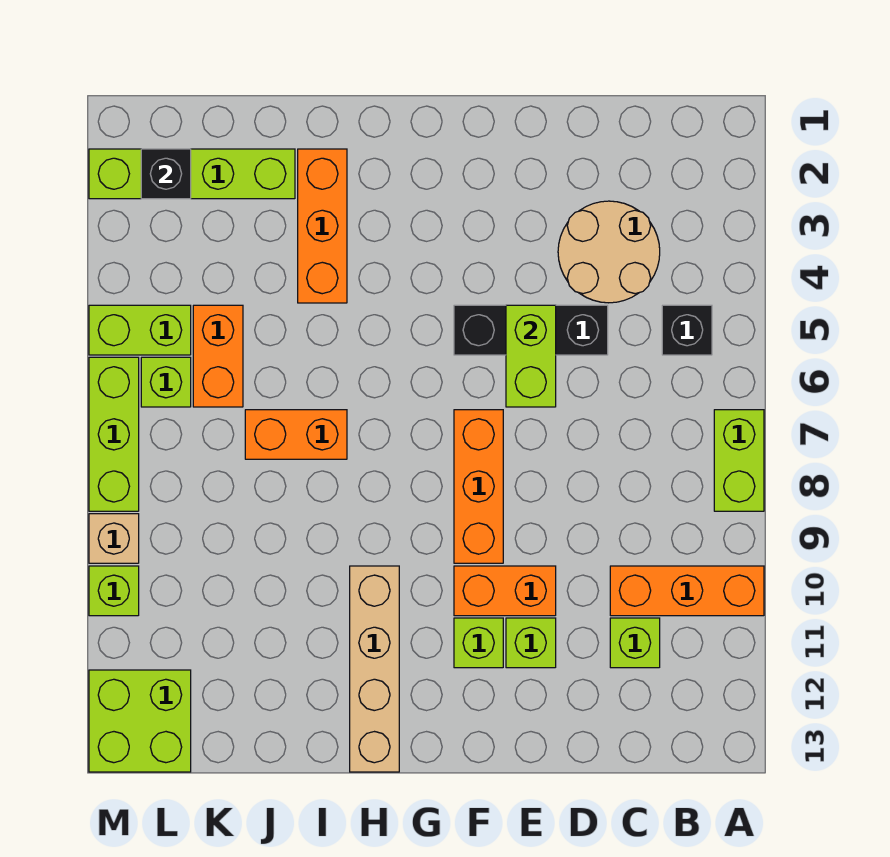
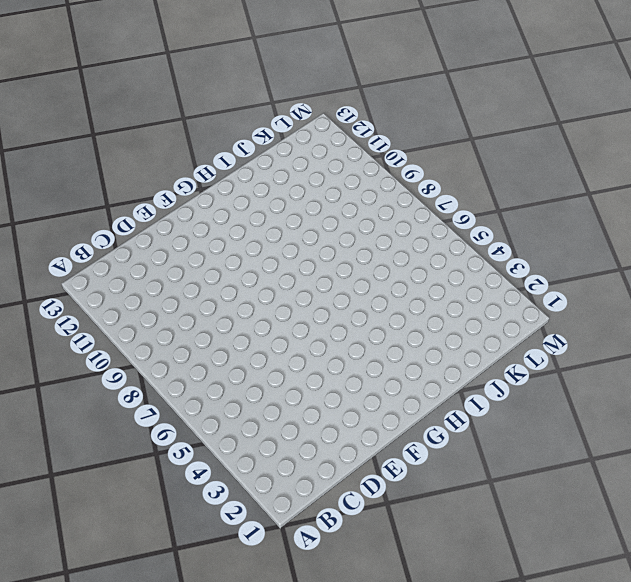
none -> lime 1x2 brick [714,410,764,511]
none -> orange 1x3 brick [610,566,764,616]
none -> black 1x1 brick [662,305,712,355]

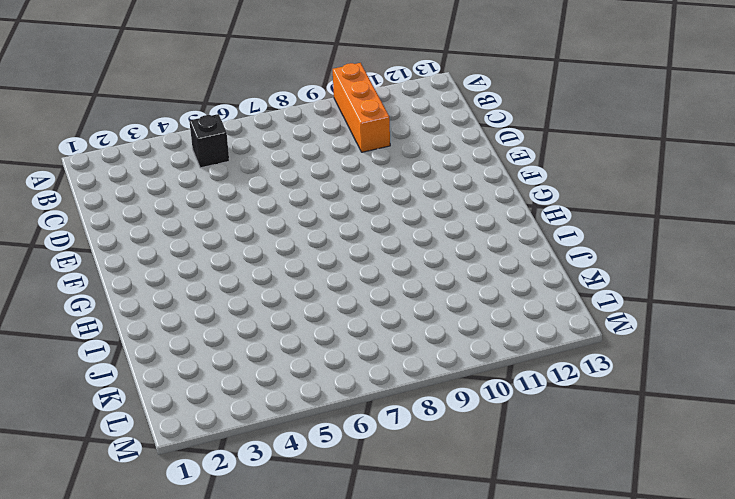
none -> lime 1x2 brick [714,410,764,511]
none -> tan 2x2 round brick [558,201,660,303]
none -> lime 1x1 brick [610,618,660,668]

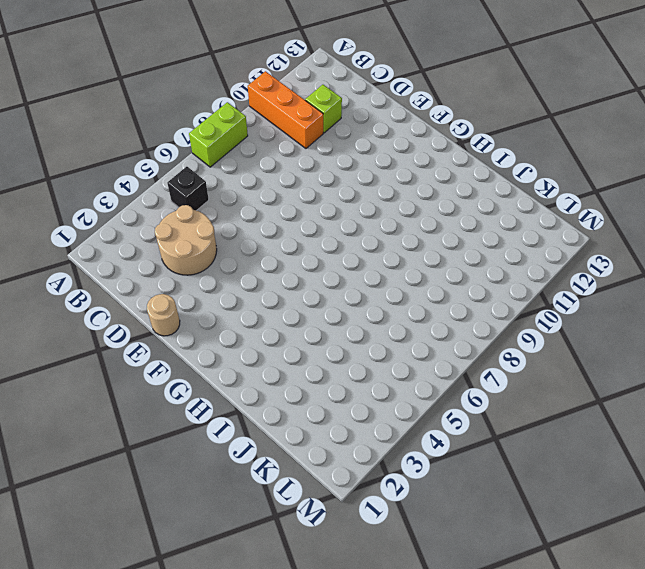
tan 1x1 round brick [147,294,180,336] -> none
none -> black 1x3 brick [454,305,608,355]
none -> orange 1x2 brick [454,566,556,616]
none -> lime 1x1 brick [506,618,556,668]

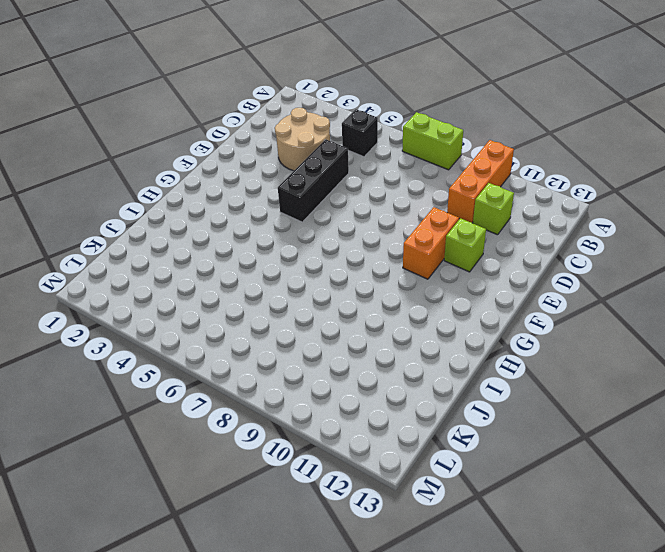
none -> orange 1x3 brick [454,410,503,563]
none -> lime 1x1 brick [454,618,503,668]
none -> tan 1x4 brick [350,566,399,772]

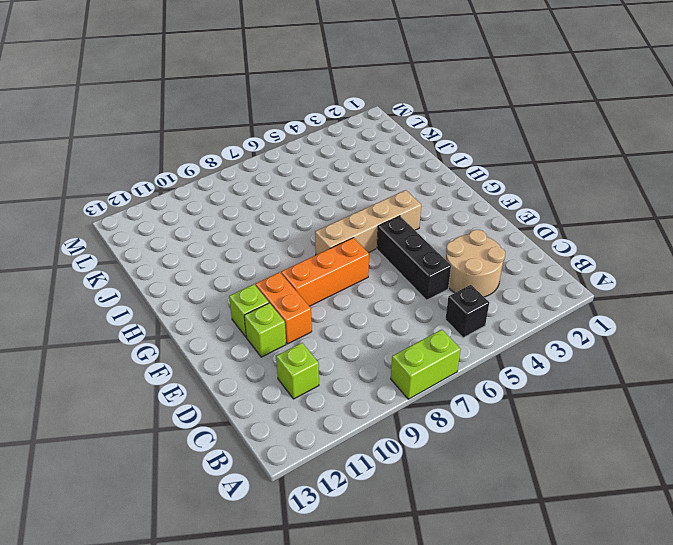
tan 1x4 brick [315,190,421,255] -> tan 1x4 brick moved to [350,566,399,772]
none -> orange 1x3 brick [610,566,764,616]
none -> orange 1x3 brick [298,149,347,303]
none -> orange 1x2 brick [245,410,347,459]

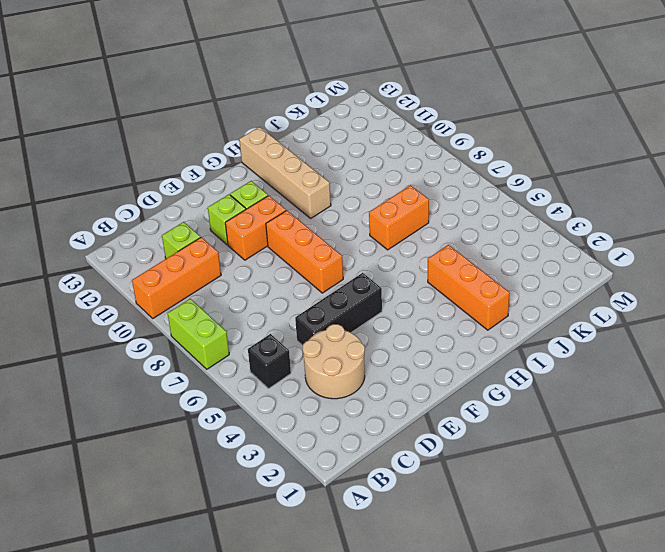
none -> lime 1x4 brick [89,149,295,199]
none -> orange 1x2 brick [193,305,243,407]
none -> lime 1x2 brick [89,305,191,355]

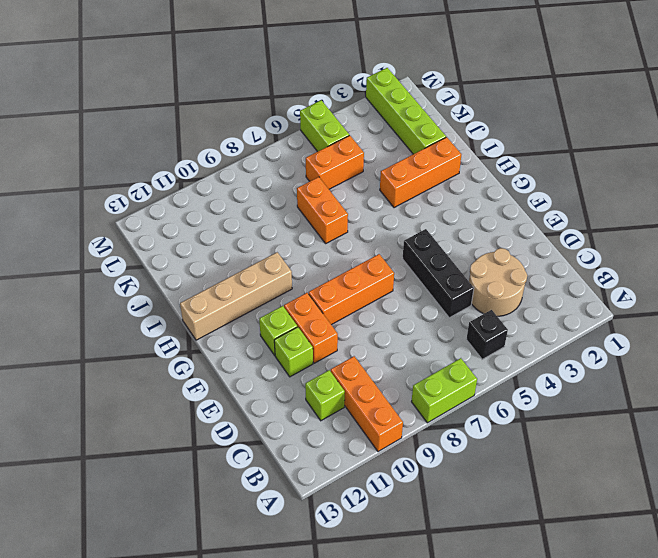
none -> lime 1x1 brick [141,357,191,407]
none -> lime 2x2 brick [89,670,191,772]
none -> lime 1x3 brick [89,357,139,511]

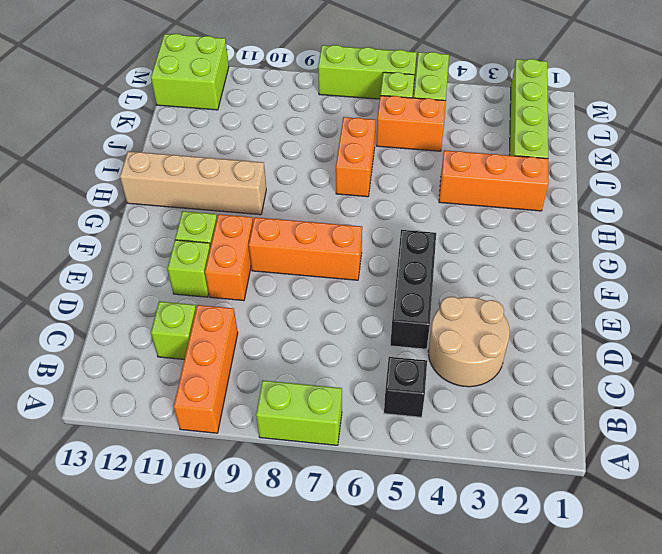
none -> tan 1x1 brick [89,514,139,563]
none -> lime 1x1 brick [89,566,139,616]
none -> lime 1x2 brick [506,305,556,407]

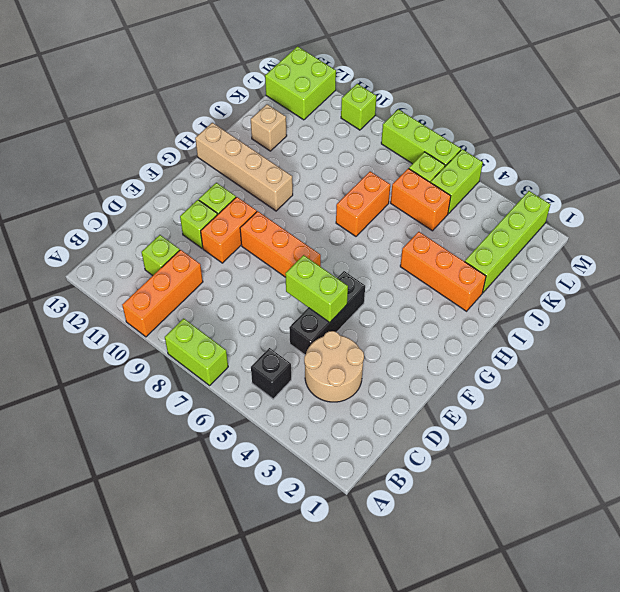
tan 1x1 brick [251,104,287,151] -> tan 1x1 brick moved to [89,514,139,563]
none -> black 1x1 brick [141,149,191,199]

